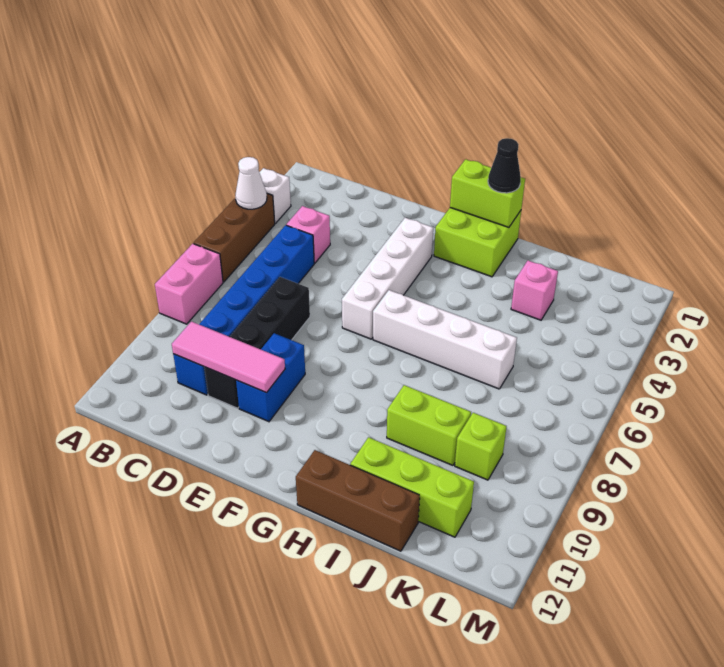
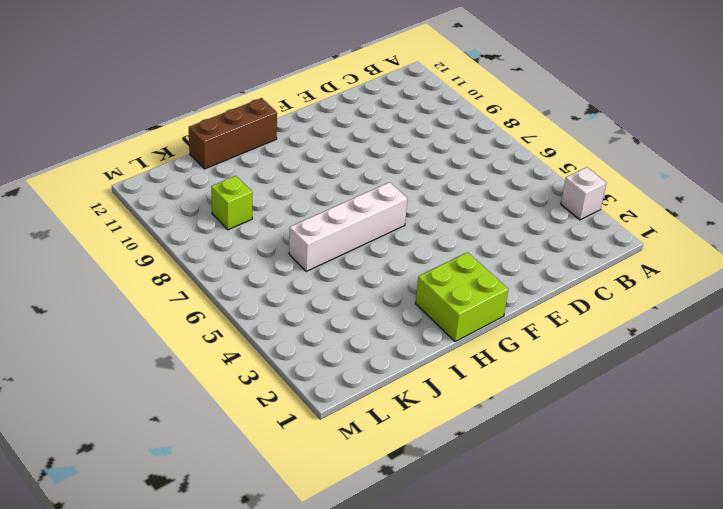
none -> brown 1x3 brick [194,194,275,282]
none -> pink 1x2 brick [155,244,223,324]
none -> pink 1x1 brick [286,206,330,263]

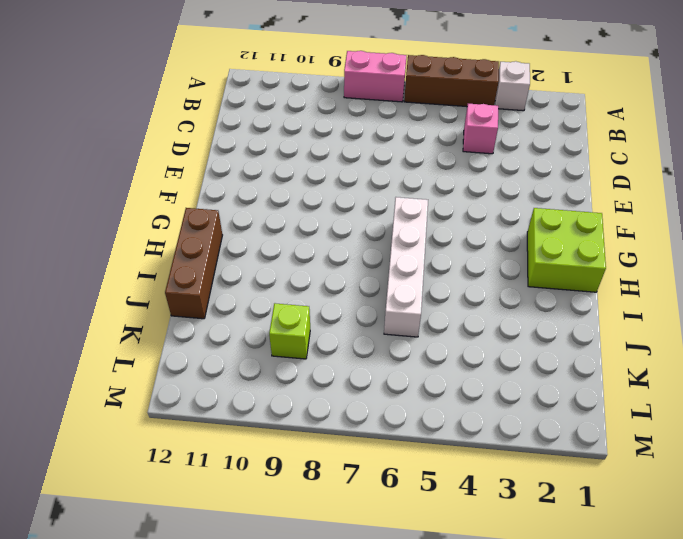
none -> blue 1x6 brick [173,225,314,395]
none -> black 1x4 brick [204,277,310,408]
none -> blue 1x2 brick [236,333,305,422]

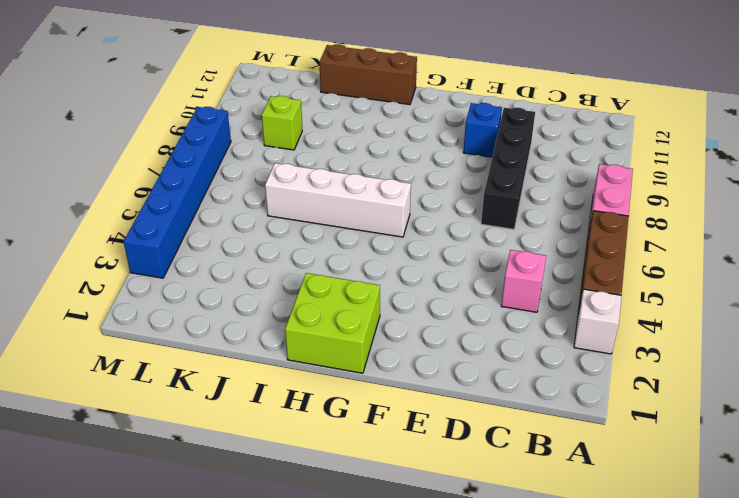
blue 1x1 brick [463,103,502,157] -> blue 1x2 brick [236,333,305,422]
blue 1x6 brick [124,107,231,278] -> blue 1x6 brick moved to [173,225,314,395]
none -> white 1x4 brick [342,218,433,339]
none -> lime 1x2 brick [387,385,471,465]
none -> lime 1x3 brick [350,437,474,537]

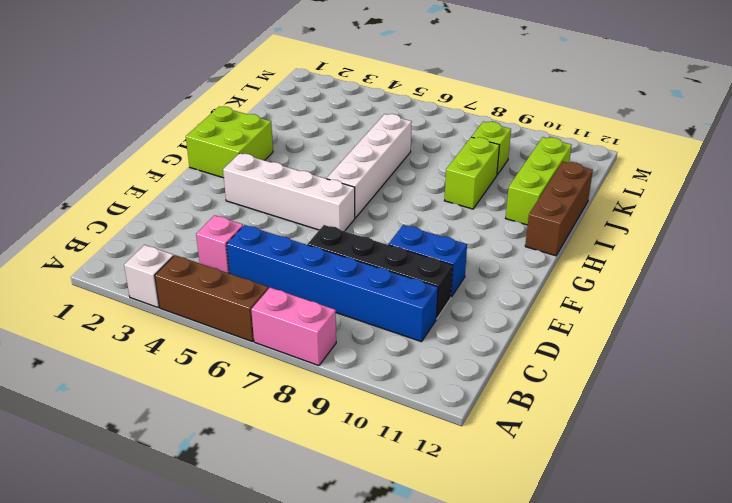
none -> pink 1x1 brick [511,261,558,320]
none -> white 1x1 cone [235,157,267,209]
none -> pink 1x3 tile [172,322,285,393]

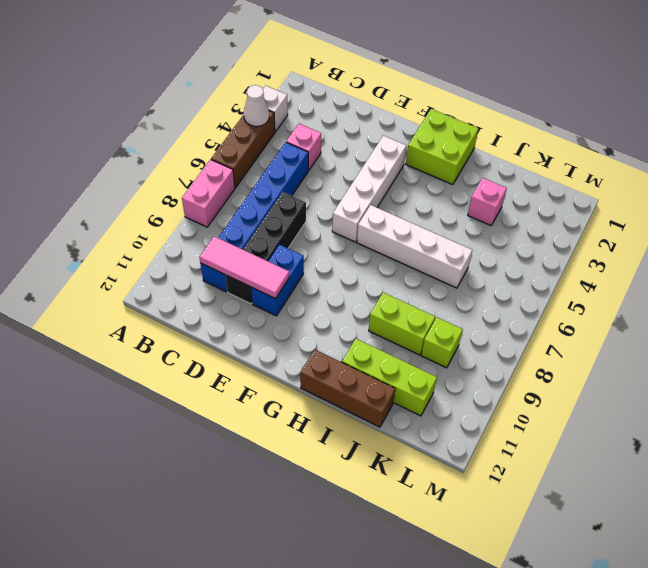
none -> lime 1x2 brick [450,159,525,227]
none -> black 1x1 cone [488,138,521,193]

